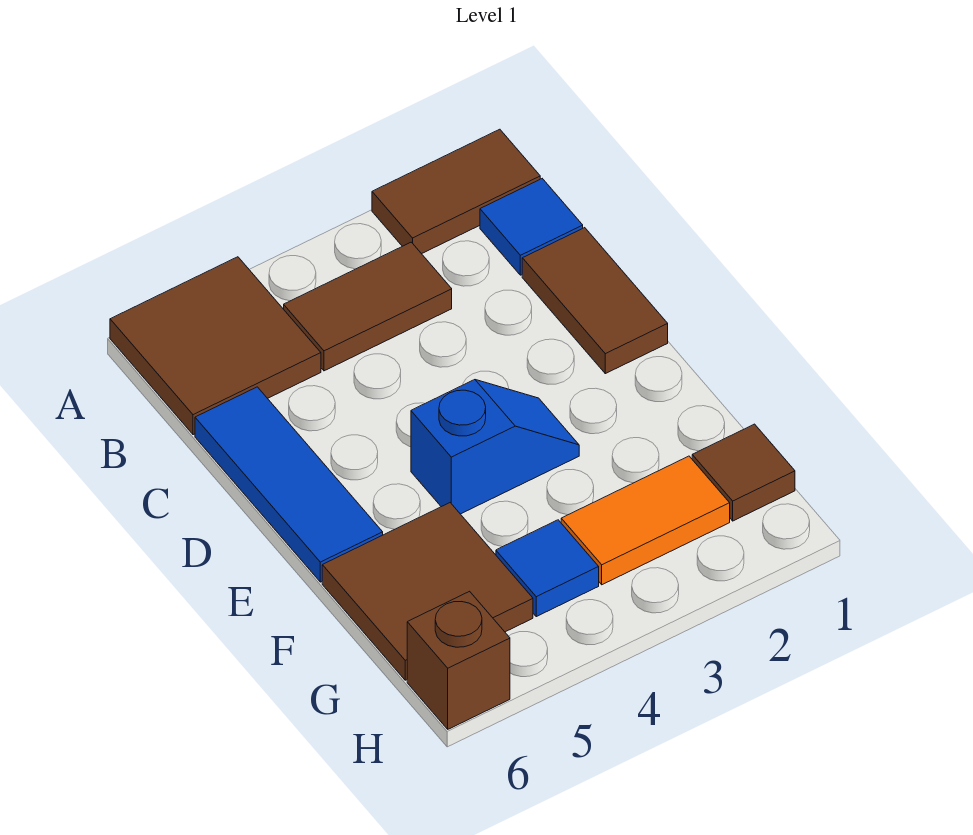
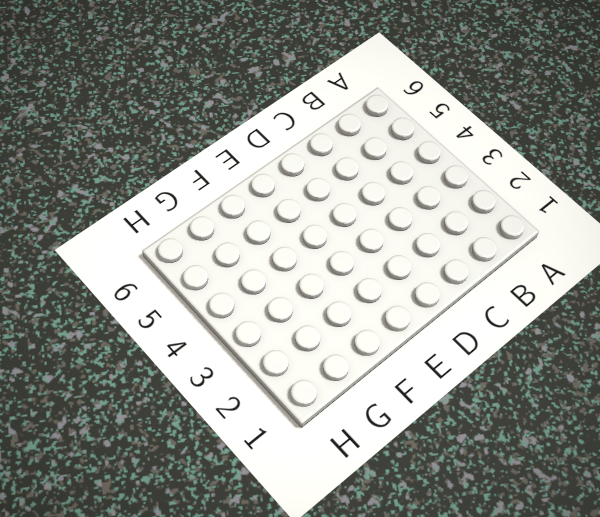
none -> brown 1x2 tile [372,129,540,254]
none -> brown 2x2 tile [110,257,321,435]
none -> blue 1x1 tile [480,179,583,275]

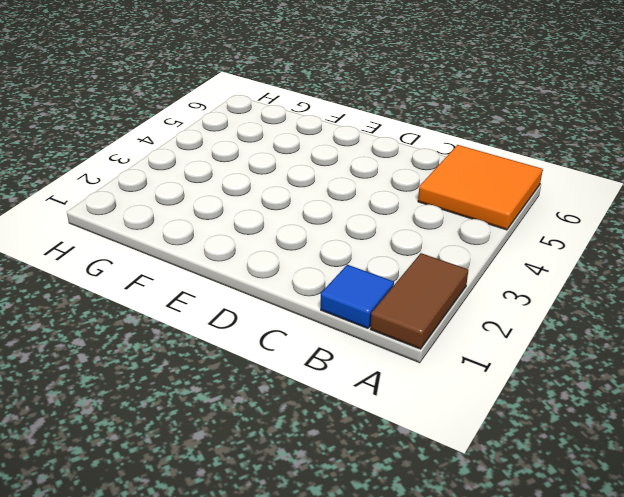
orange 2x2 tile [418,145,543,230] -> brown 2x2 tile [110,257,321,435]
none -> brown 1x2 tile [284,242,452,371]
none -> brown 1x2 tile [522,228,668,374]
none -> blue 1x3 tile [195,387,383,582]

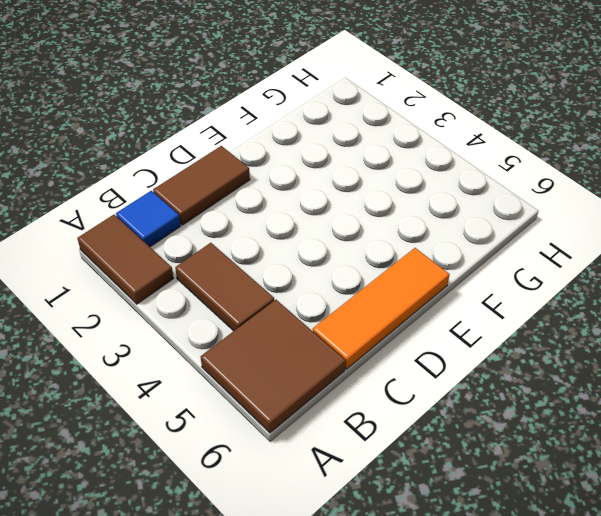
orange 1x3 tile [313,248,450,369] -> blue 1x3 tile [195,387,383,582]
none -> blue 1x2 slope [411,380,579,514]
none -> brown 2x2 tile [322,503,533,680]
none -> brown 1x1 tile [692,424,795,521]

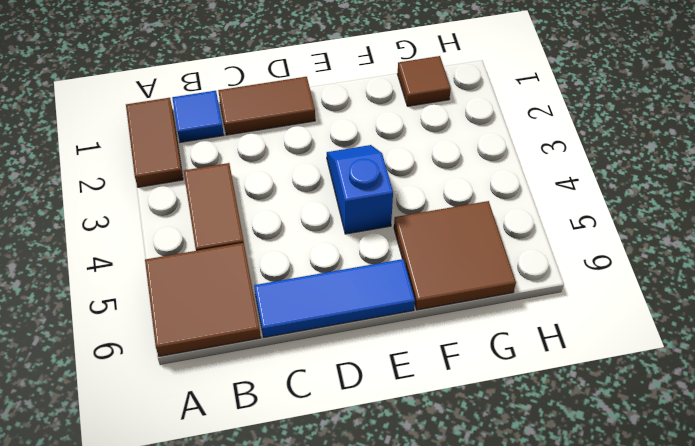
none -> orange 1x2 tile [561,456,730,585]
none -> blue 1x1 tile [496,520,599,617]
none -> brown 1x1 brick [407,591,510,729]

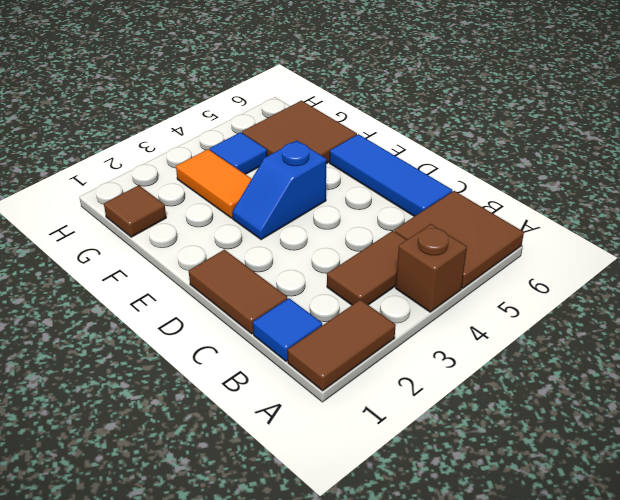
brown 1x1 brick [396,224,467,312] -> brown 1x1 brick moved to [407,591,510,729]
orange 1x2 tile [176,149,251,218] -> orange 1x2 tile turned to [561,456,730,585]

